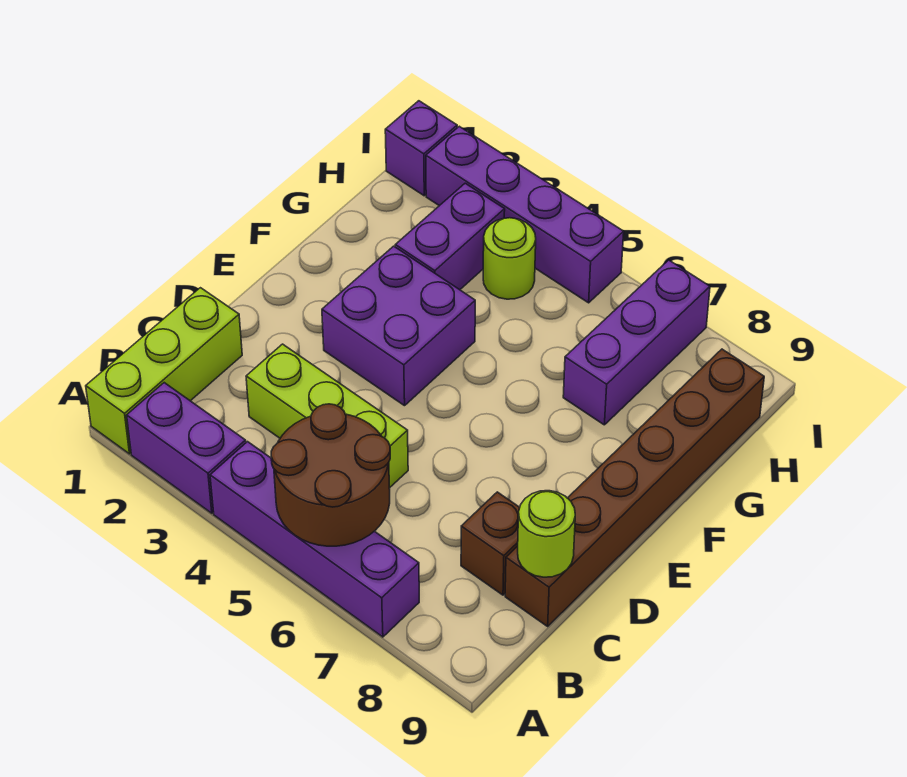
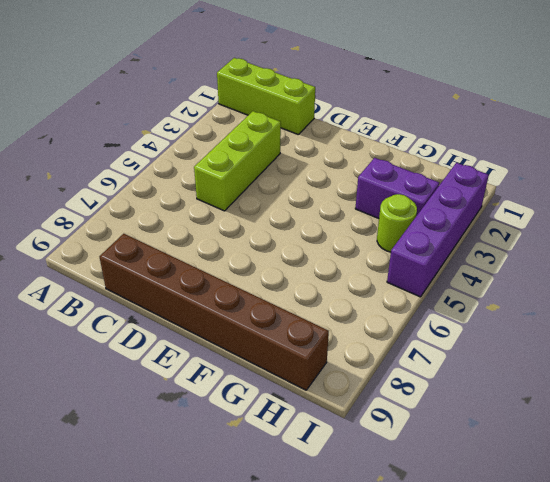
none -> purple 1x2 brick [127,383,246,513]
none -> purple 1x4 brick [210,442,419,637]
none -> brown 1x1 brick [461,492,520,595]

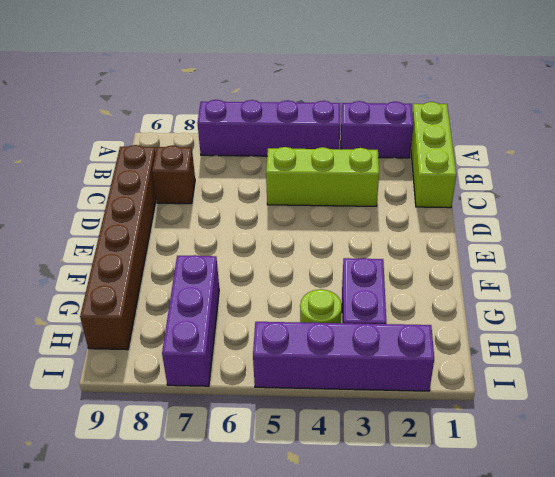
none -> purple 2x2 brick [322,246,475,406]
none -> purple 1x1 brick [385,101,457,196]
none -> brown 2x2 round brick [271,404,390,546]

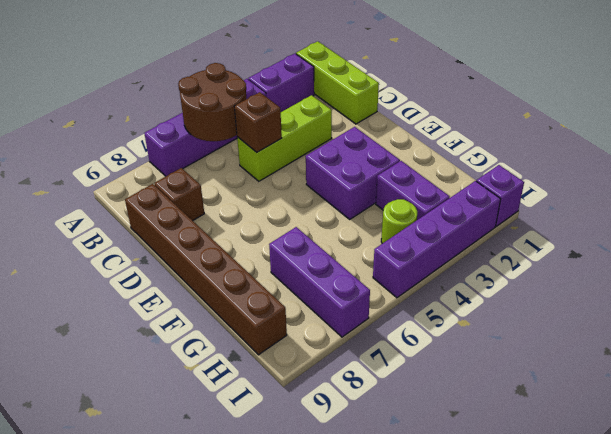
brown 1x1 brick [234,92,282,152] -> none
none -> lime 1x1 round brick [518,491,575,577]

